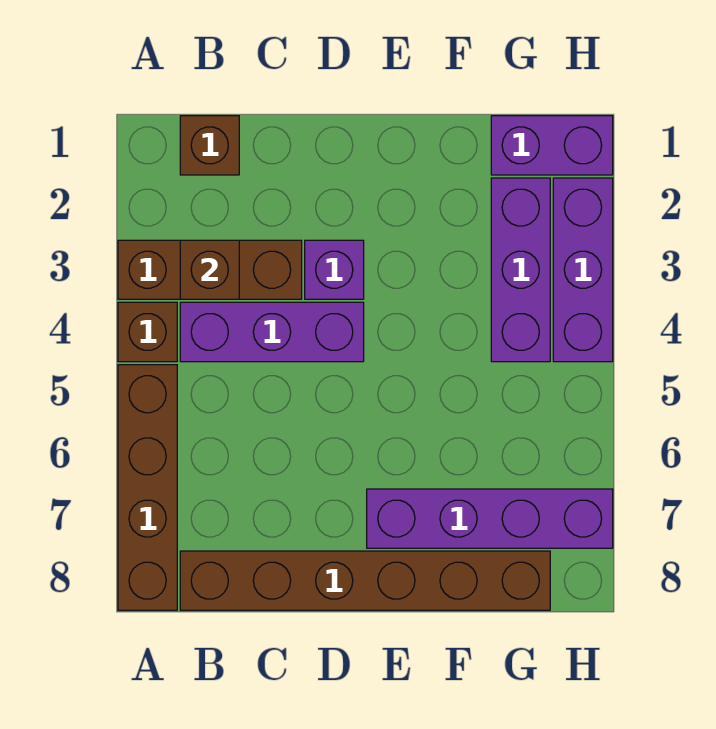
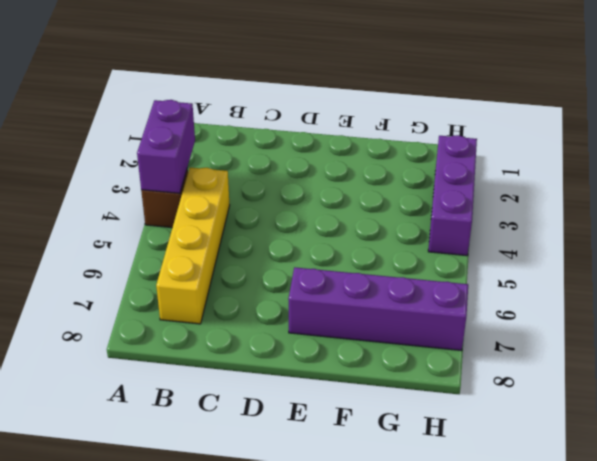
purple 1x2 brick [137,100,195,193] -> purple 1x2 brick turned to [491,116,613,175]
yellow 1x4 brick [156,168,230,324] -> purple 1x3 brick [180,302,364,362]
none -> brown 1x3 brick [118,240,302,299]
none -> brown 1x4 brick [118,365,177,610]
none -> brown 1x1 brick [180,116,239,175]

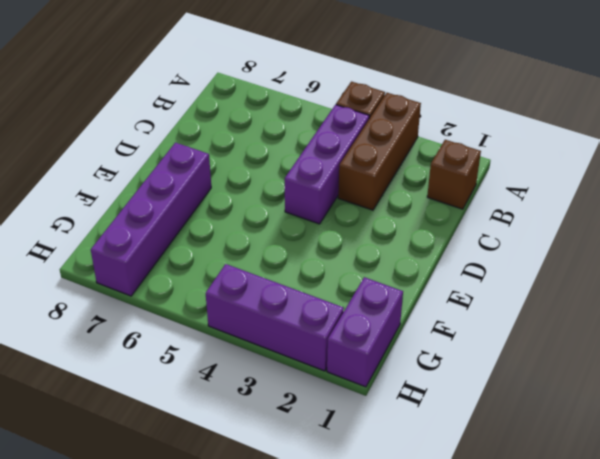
none -> brown 1x4 brick [118,365,177,610]
none -> brown 1x6 brick [180,551,550,610]
none -> purple 1x1 brick [305,240,364,299]

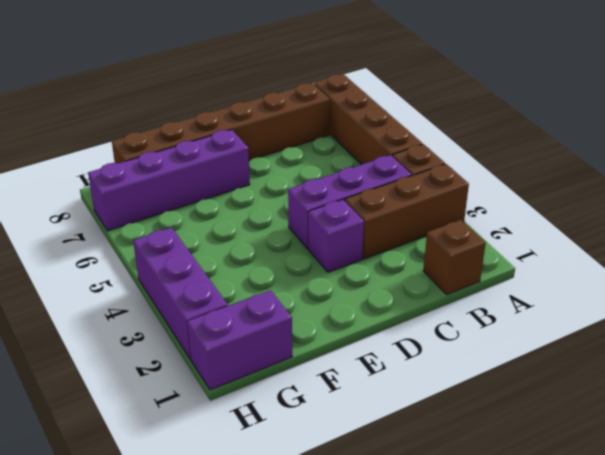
none -> purple 1x3 brick [491,178,550,362]
none -> brown 1x1 brick [180,240,239,299]

